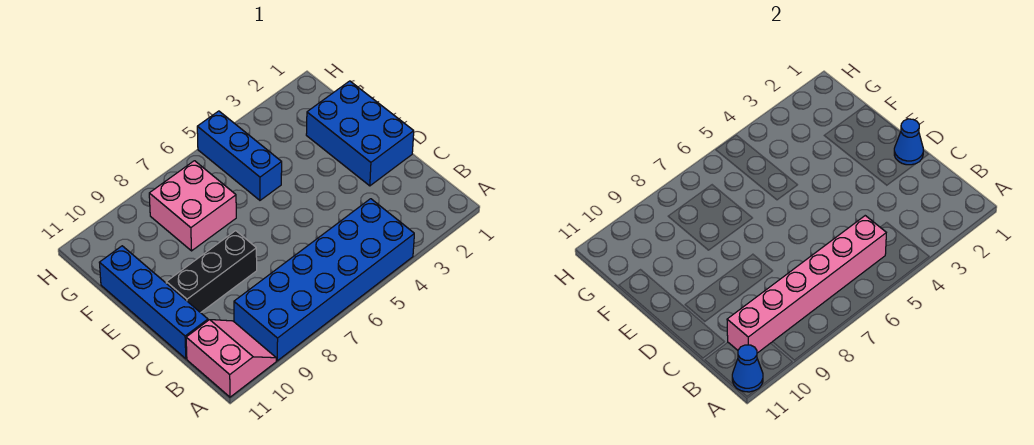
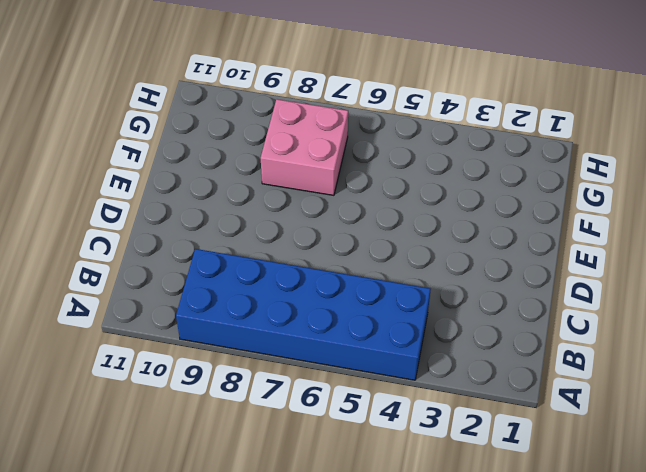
none -> pink 2x2 slope [186,320,276,397]
none -> blue 1x4 brick [99,246,208,359]

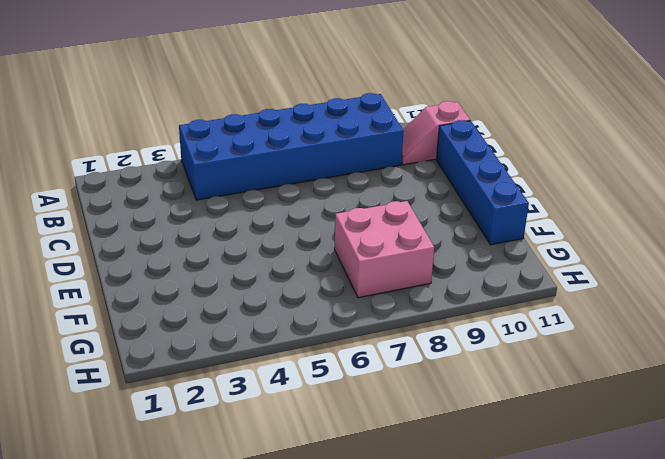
pink 1x2 slope [402,101,470,165] -> pink 2x2 slope [186,320,276,397]
none -> blue 2x3 brick [306,81,414,186]
none -> black 1x3 brick [166,231,257,313]

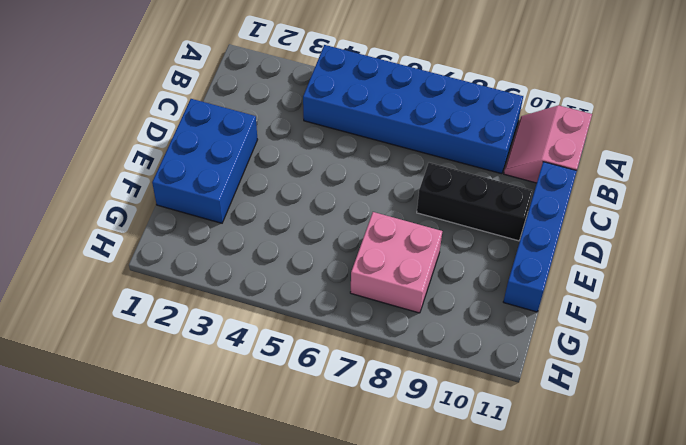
none -> blue 1x3 brick [197,111,282,200]
none -> blue 1x1 cone [732,345,763,392]

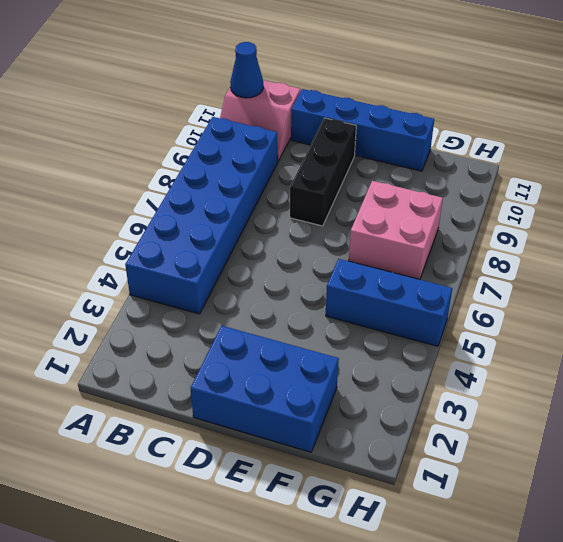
none -> pink 1x6 brick [727,216,886,353]
none -> blue 1x1 cone [894,119,923,165]

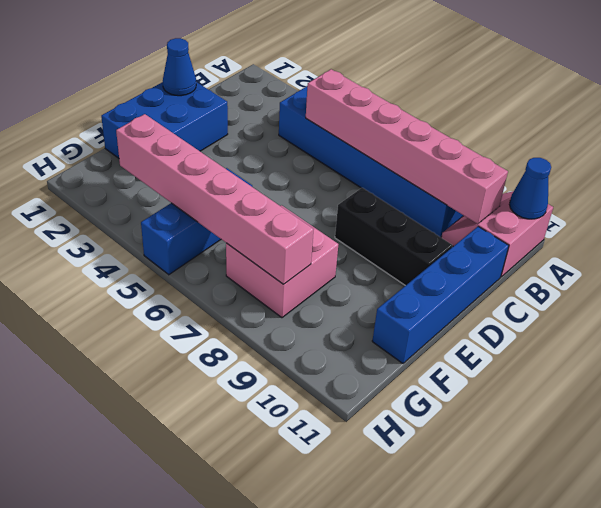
pink 1x6 brick [116,114,313,284] -> none

